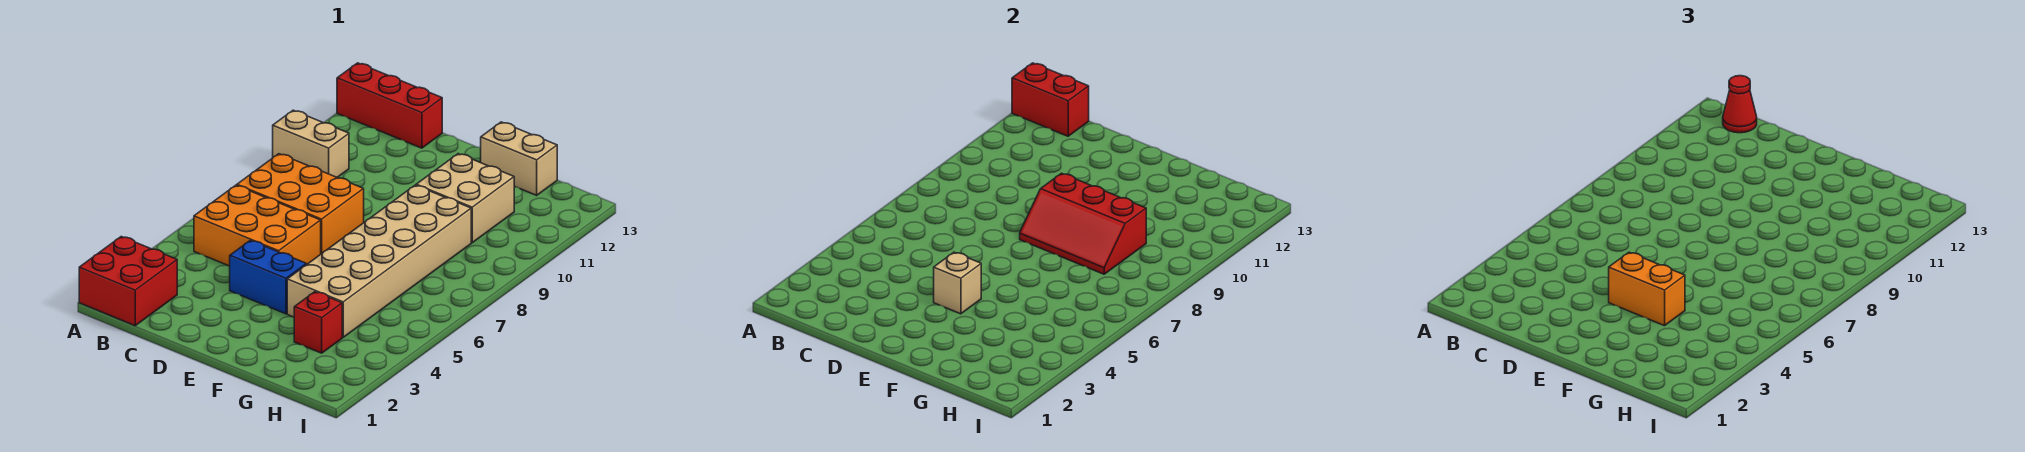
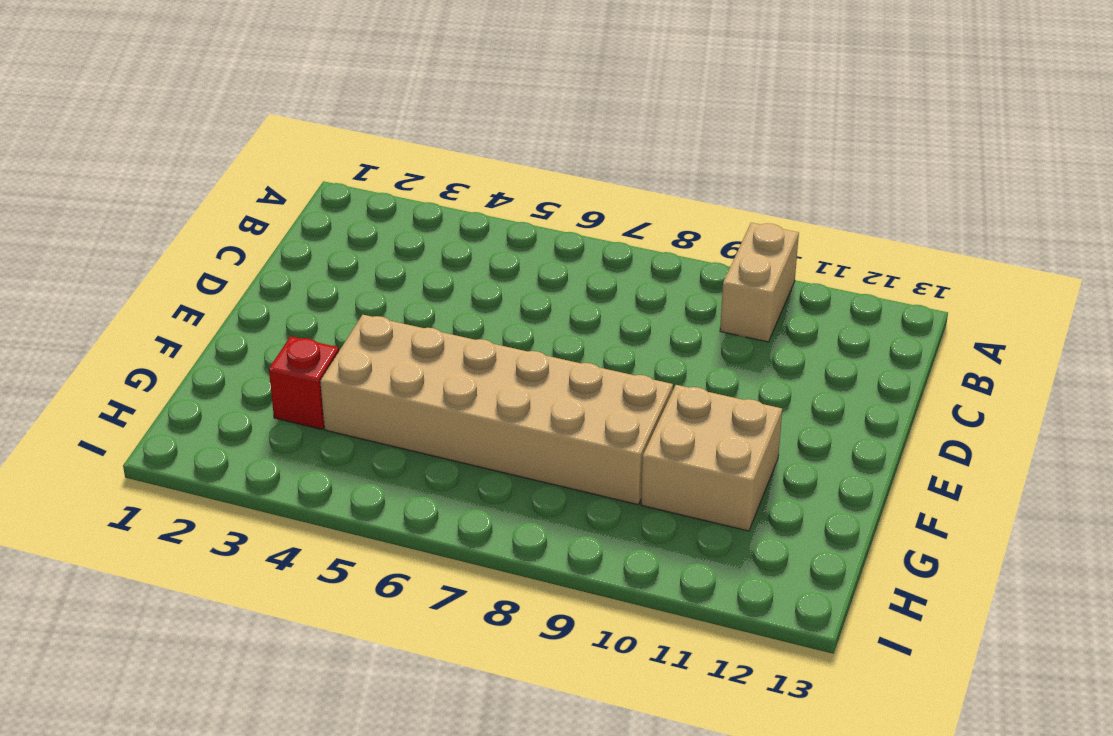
none -> red 2x2 brick [79,237,177,326]
none -> red 1x3 brick [337,63,442,148]
none -> orange 2x3 brick [194,185,321,266]

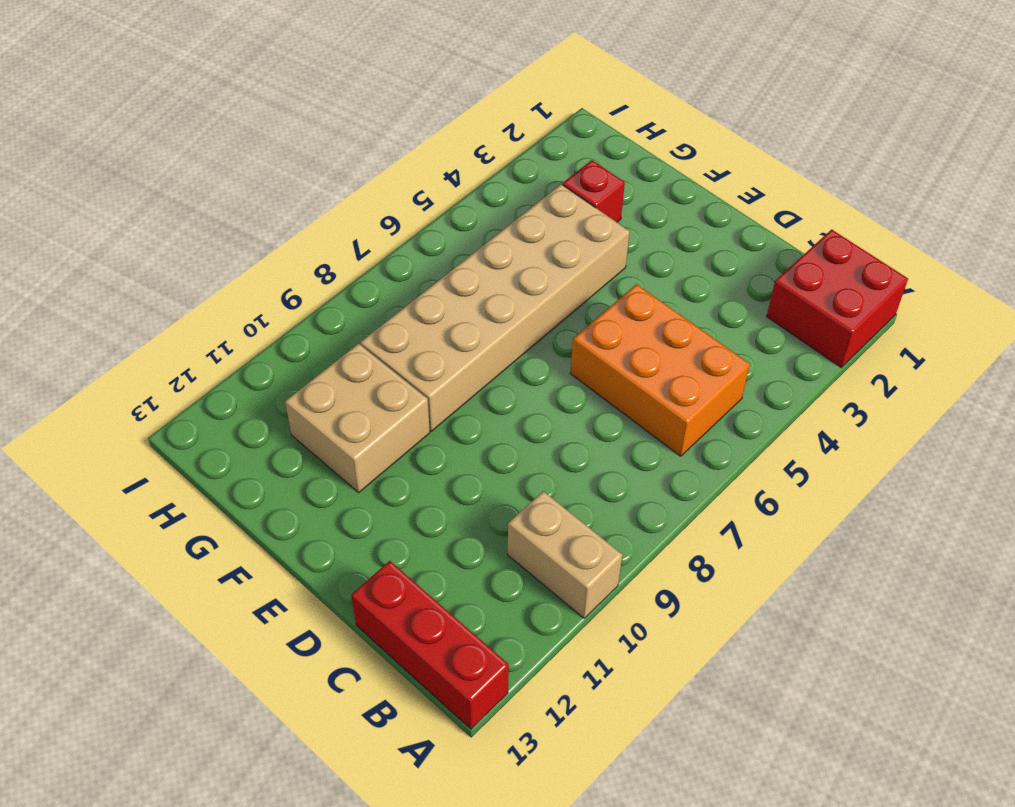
none -> orange 2x3 brick [237,154,364,254]
none -> blue 1x2 brick [230,240,306,314]
none -> tan 1x2 brick [481,122,557,195]

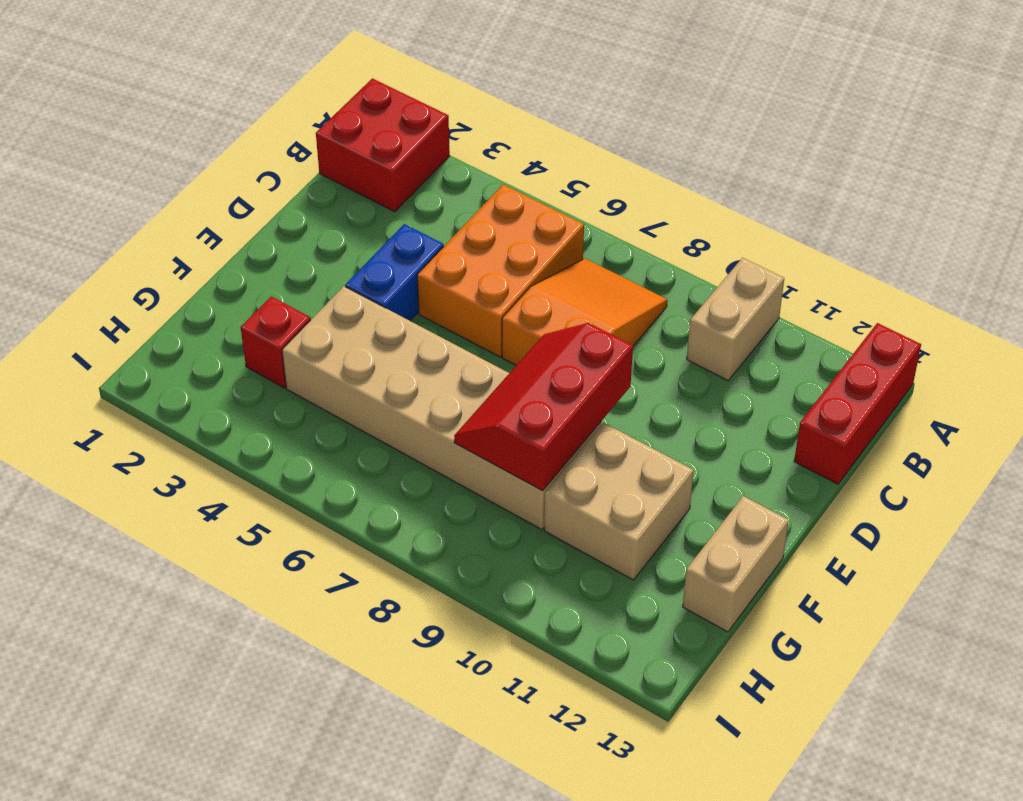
orange 2x3 slope [502,259,667,365] -> orange 2x3 brick [237,154,364,254]
none -> red 1x2 brick [1012,63,1089,136]
none -> tan 1x1 brick [934,252,981,314]
none -> red 1x1 cone [1723,76,1757,133]

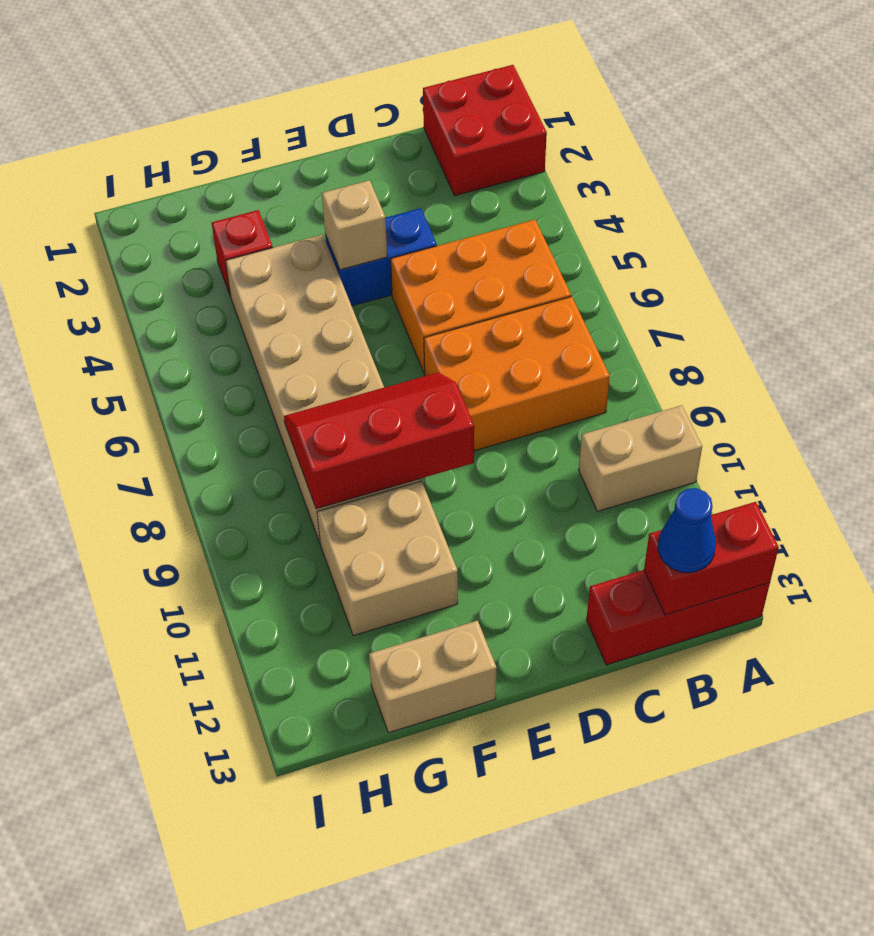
blue 1x1 cone [658,488,716,573] -> red 1x1 cone [1723,76,1757,133]
none -> orange 1x2 brick [1609,252,1685,326]

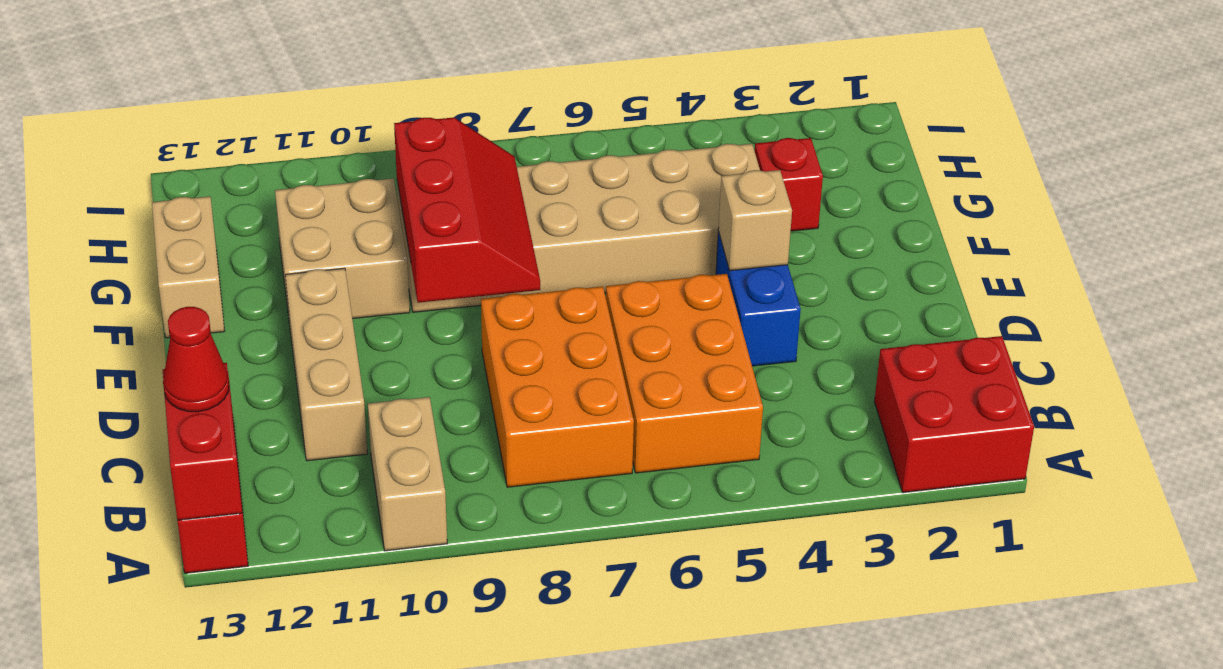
tan 1x3 brick [285,268,367,461] -> none
none -> orange 1x2 brick [1609,252,1685,326]

